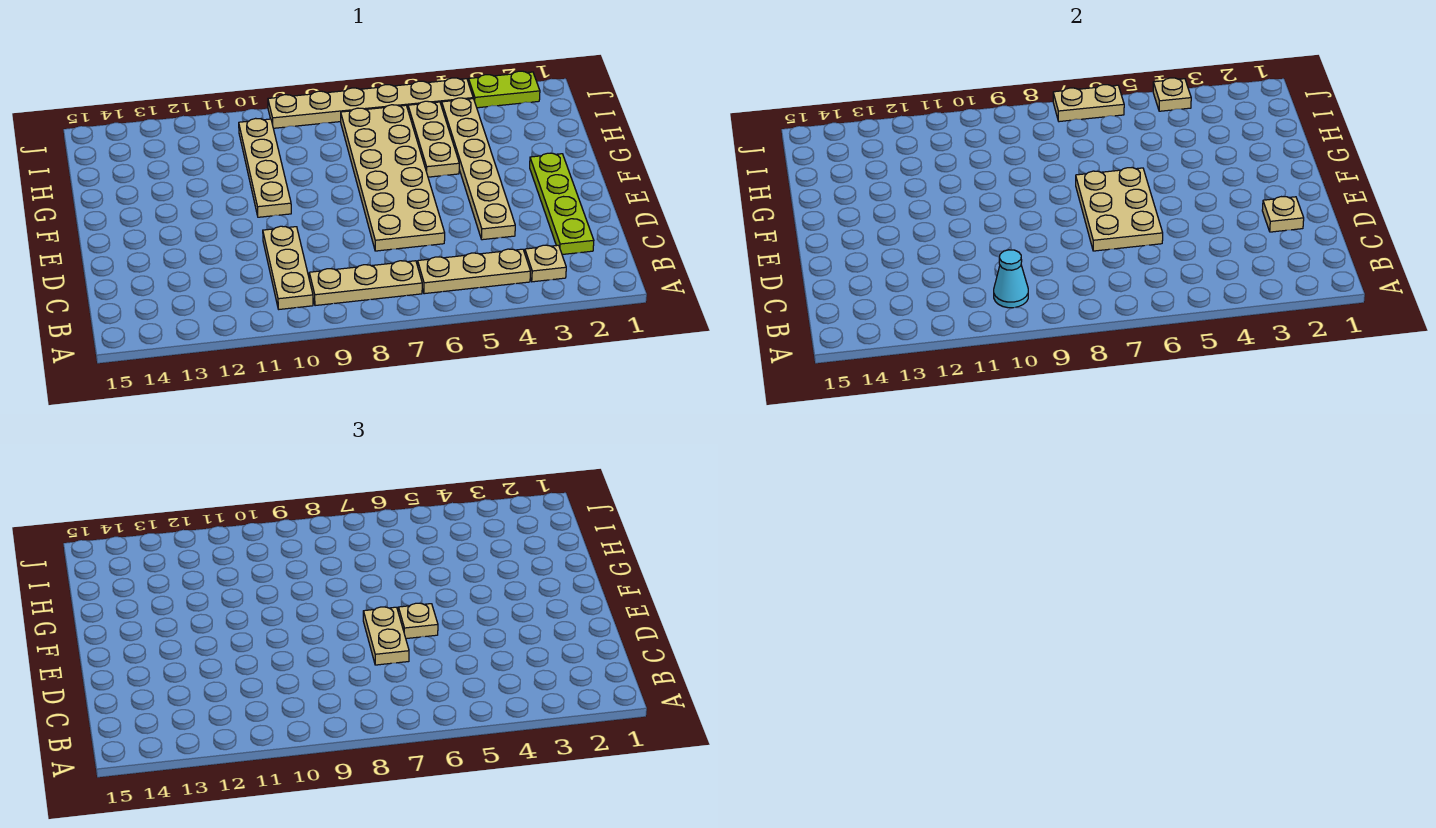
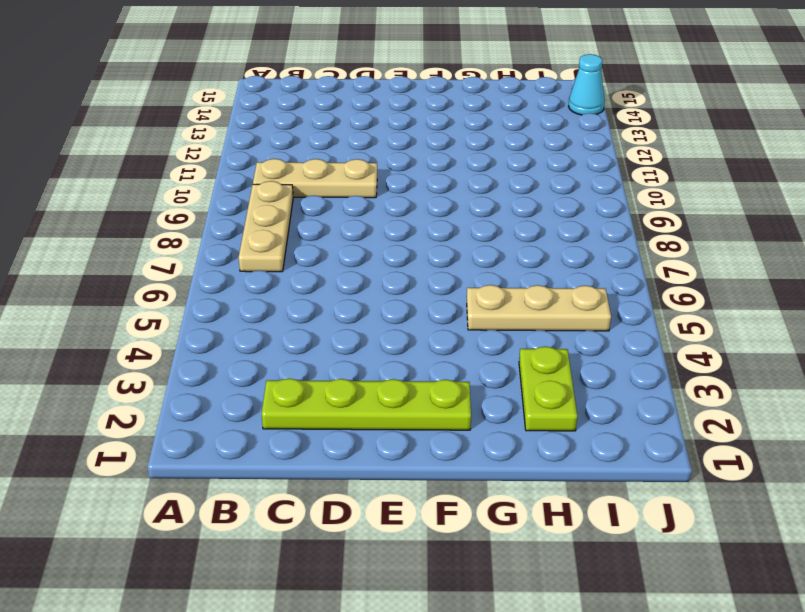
lime 1x2 plate [519,346,577,431] -> lime 1x2 plate moved to [468,71,540,108]
cyan 1x1 cone [569,54,605,115] -> cyan 1x1 cone moved to [994,250,1028,308]
none -> tan 1x1 plate [525,245,566,282]
none -> tan 1x3 plate [418,249,531,294]
none -> tan 1x6 plate [442,98,515,240]

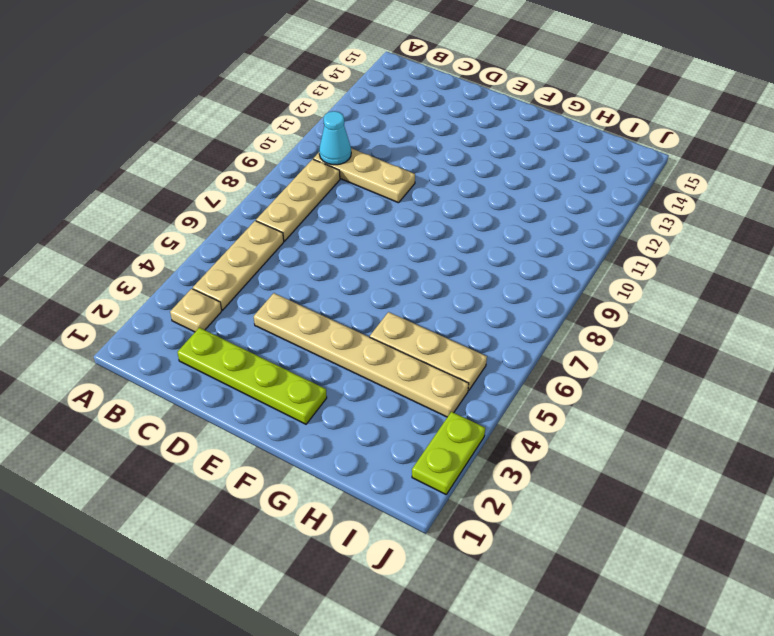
none -> tan 2x6 plate [341,105,445,251]
none -> tan 1x4 plate [239,118,291,217]
none -> tan 1x6 plate [268,78,473,128]

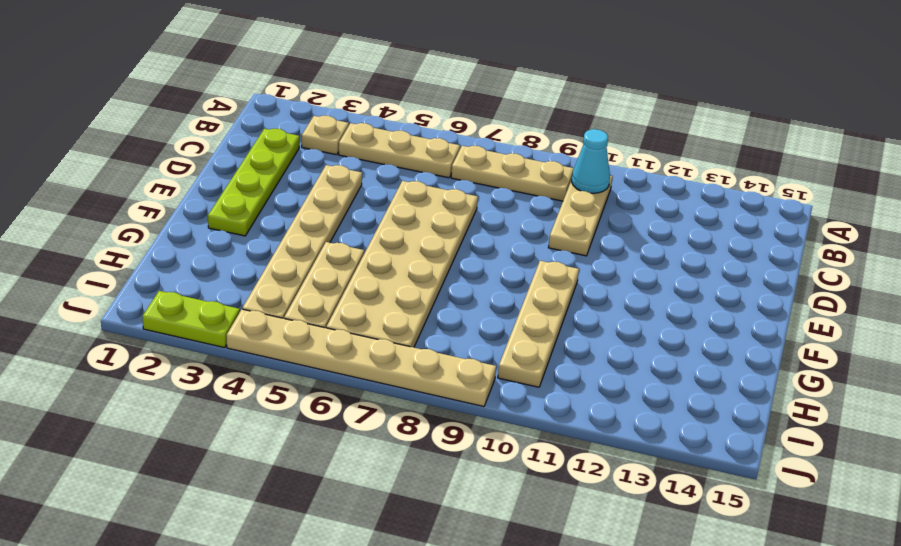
none -> tan 1x1 plate [1262,197,1304,232]
none -> tan 2x3 plate [1076,168,1163,251]
none -> tan 1x1 plate [1153,78,1191,111]

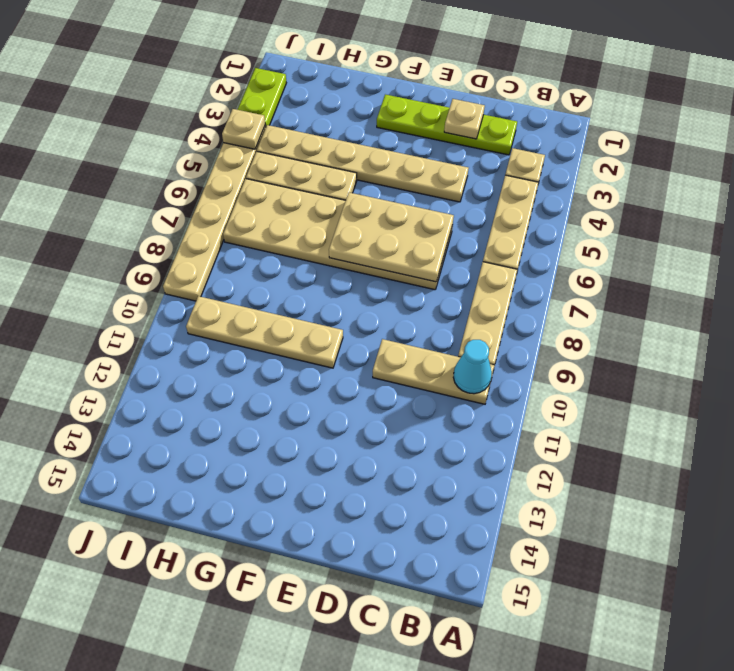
none -> tan 1x2 plate [1053,85,1124,122]
none -> tan 1x2 plate [363,607,409,665]
none -> tan 1x1 plate [398,603,438,639]

